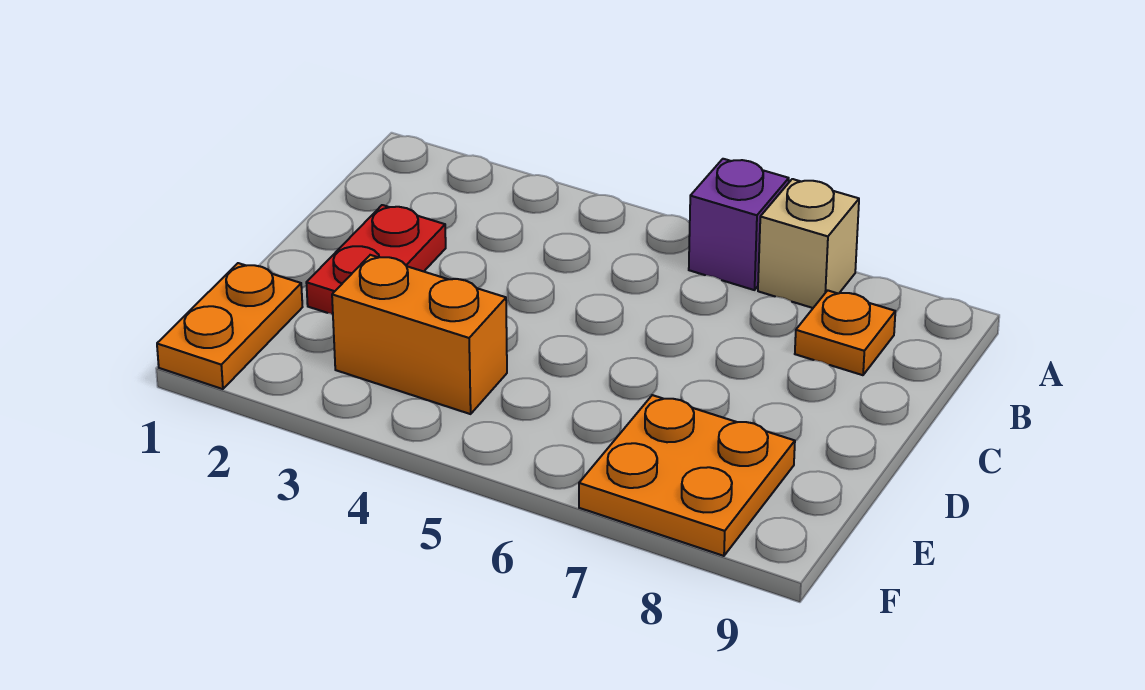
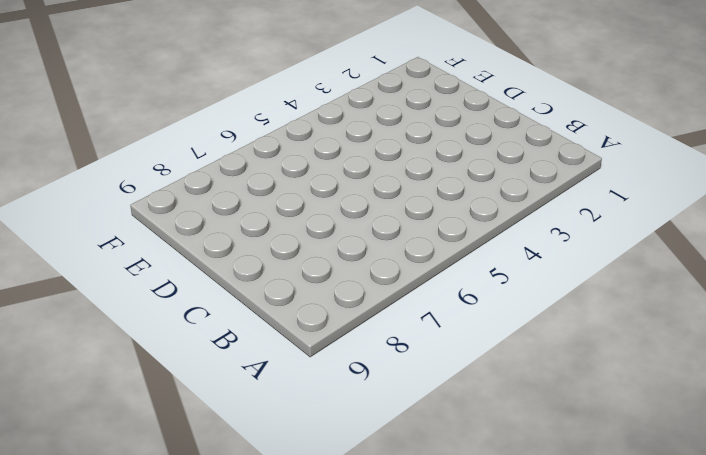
none -> purple 1x1 brick [689,159,789,290]
none -> tan 1x1 brick [758,179,859,308]

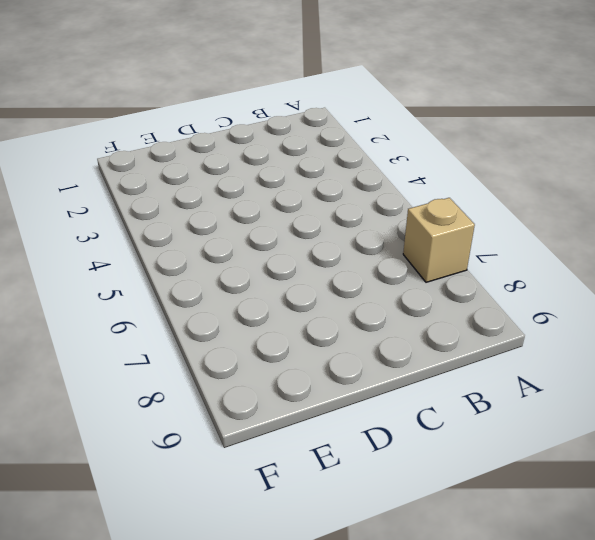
none -> purple 1x1 brick [689,159,789,290]
none -> orange 1x1 plate [795,290,895,375]

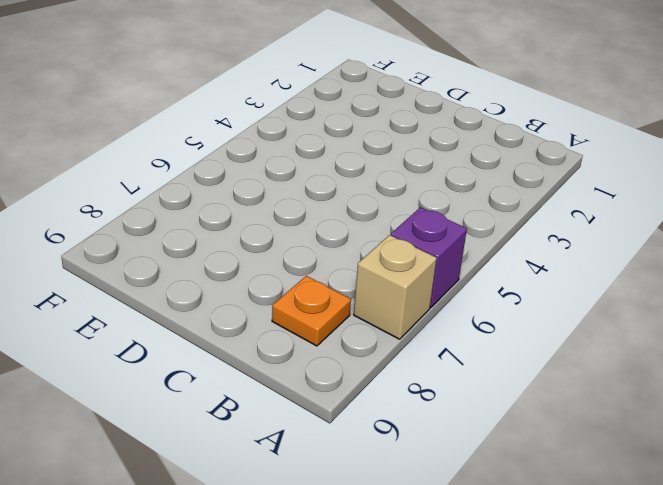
none -> red 1x2 plate [306,205,446,315]
none -> orange 1x2 plate [157,263,302,389]

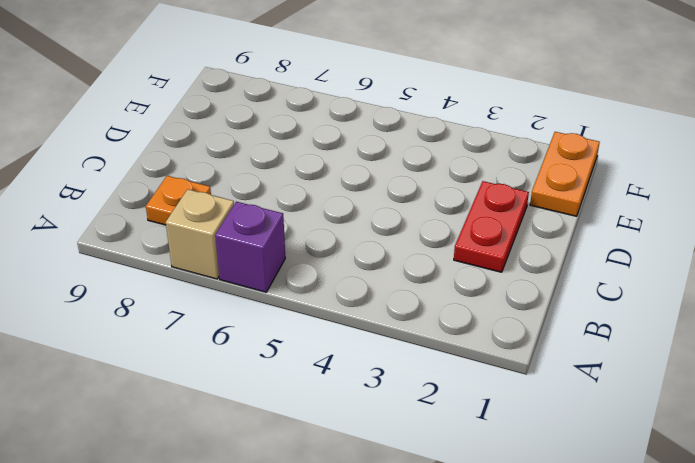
none -> orange 1x2 brick [332,255,507,414]
none -> orange 2x2 plate [579,395,795,556]

